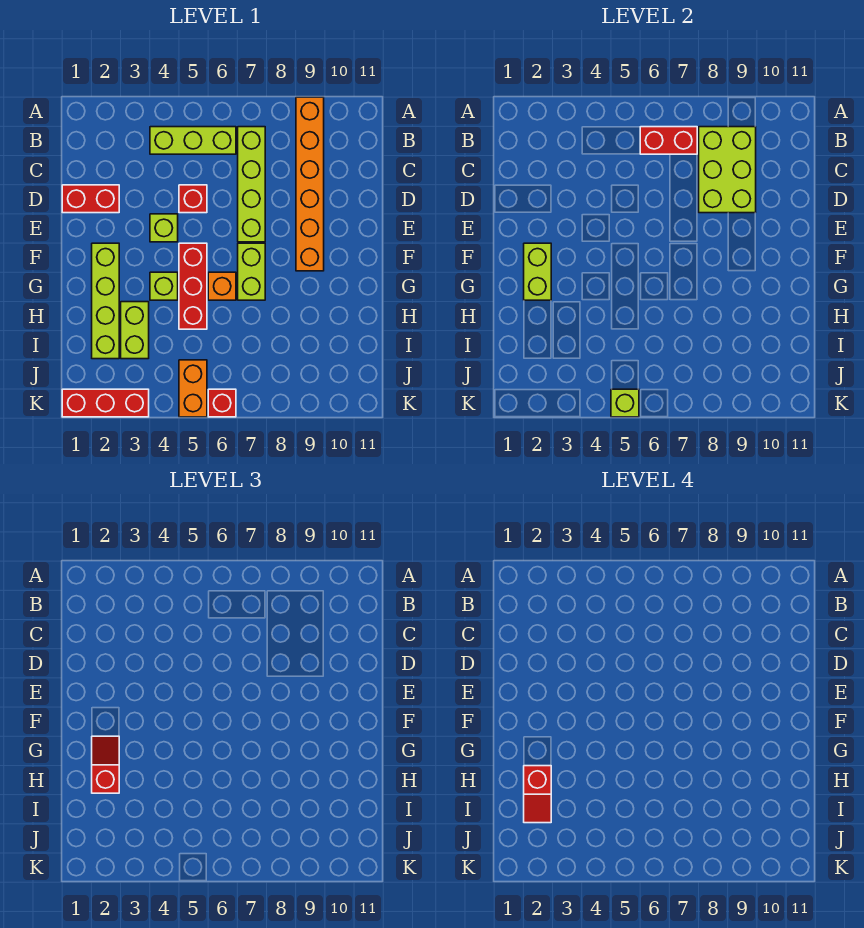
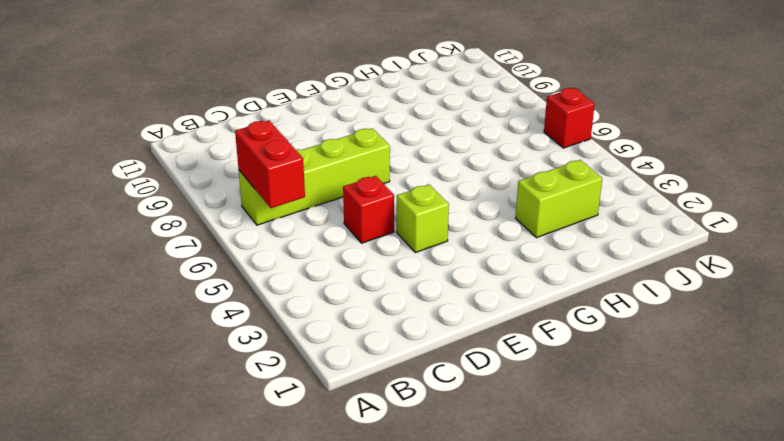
none -> orange 1x6 brick [296,97,324,271]
none -> lime 1x3 brick [150,127,236,154]
none -> red 1x2 brick [62,185,119,213]

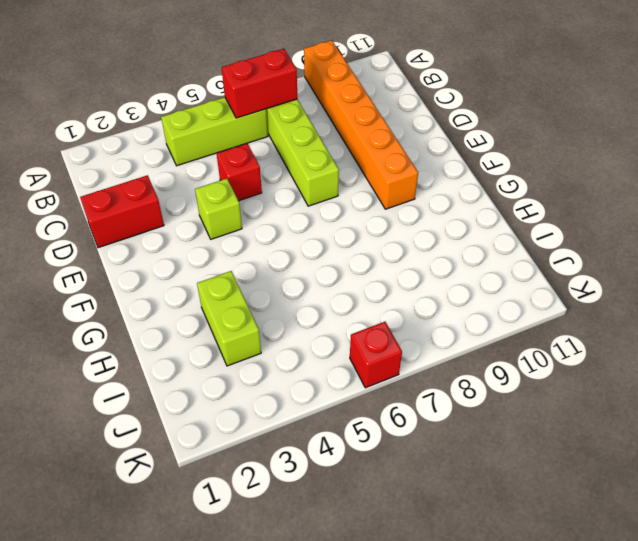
none -> lime 1x4 brick [92,243,119,359]
none -> red 1x3 brick [179,243,207,329]
none -> lime 1x2 brick [238,243,265,300]

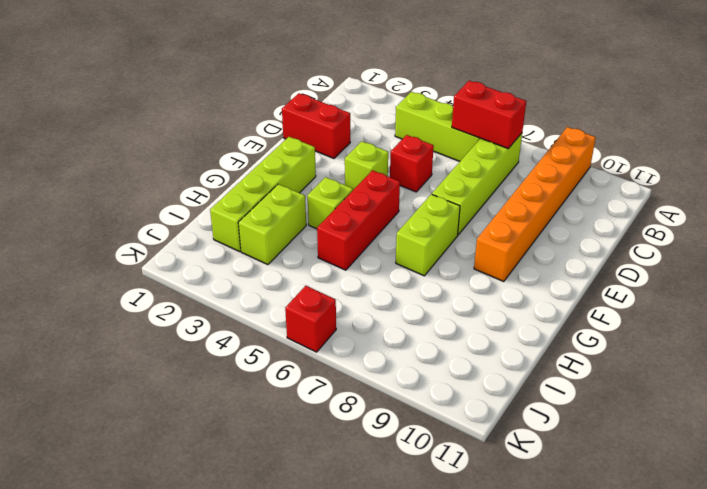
none -> orange 1x1 brick [208,272,236,300]
none -> orange 1x2 brick [179,360,207,417]
none -> red 1x3 brick [62,389,149,417]

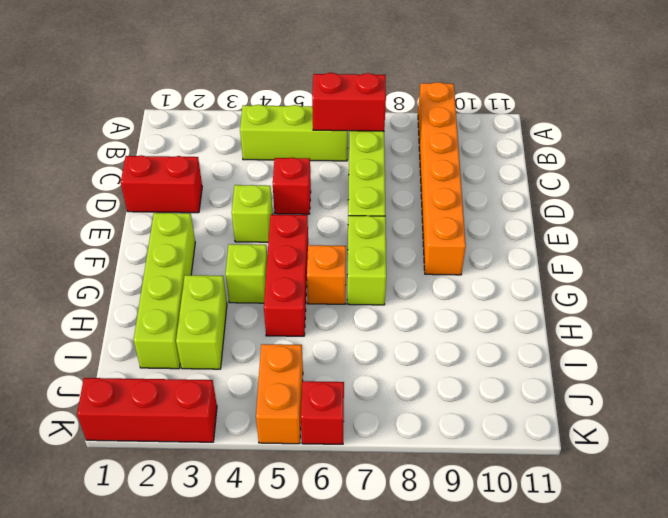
none -> lime 2x3 brick [699,127,756,213]
none -> lime 1x2 brick [524,243,551,300]
none -> lime 1x1 brick [611,389,639,417]

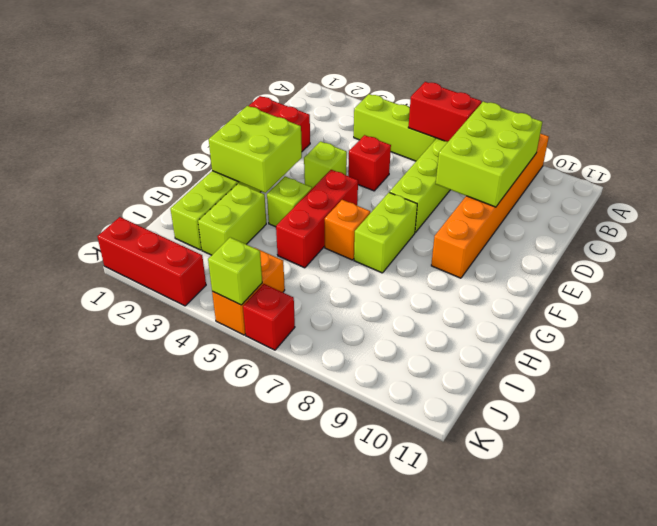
lime 2x2 brick [209,106,302,193] -> lime 1x2 brick [524,243,551,300]
none -> red 1x2 slope [92,736,119,793]
none -> red 1x2 slope [524,766,551,823]

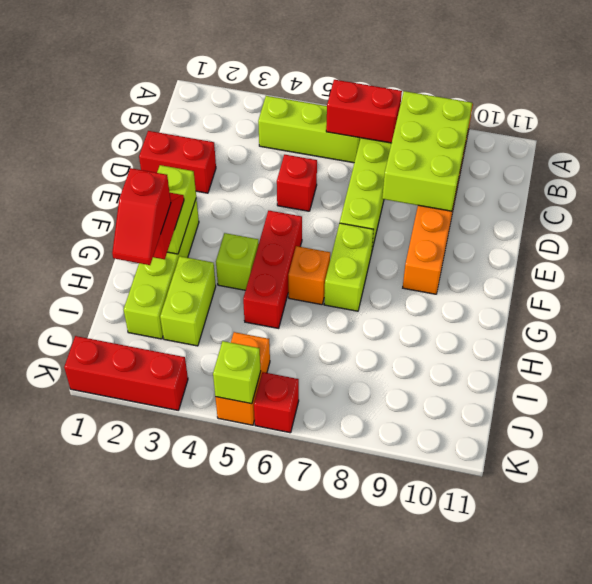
none -> lime 1x1 brick [150,214,178,242]

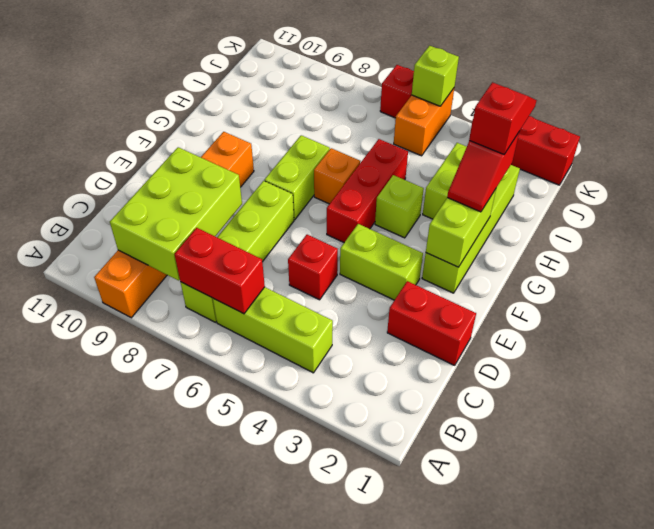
lime 1x2 brick [340,224,423,300] -> lime 1x1 brick [150,214,178,242]

